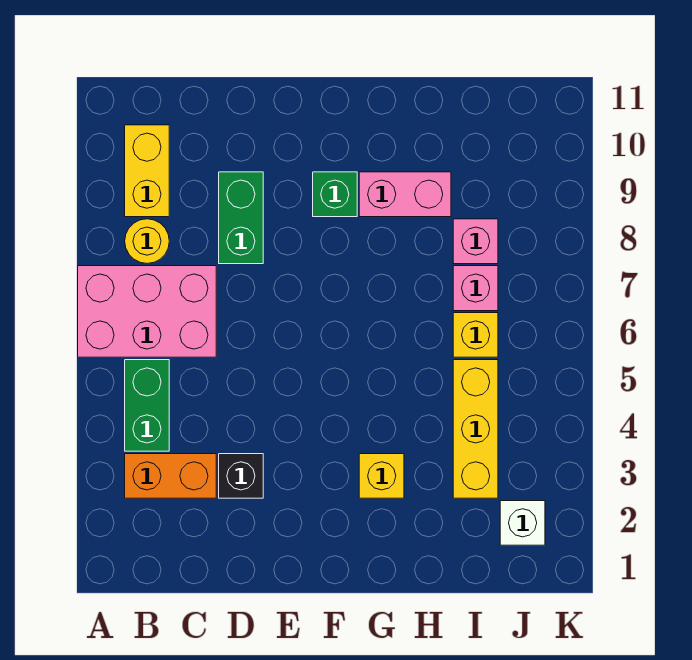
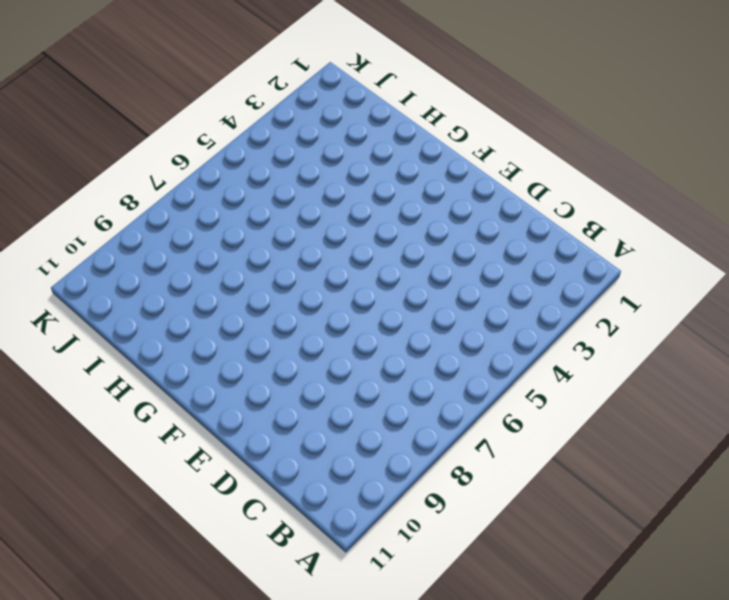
none -> pink 2x3 brick [78,266,216,357]
none -> orange 1x2 brick [125,454,216,498]
none -> green 1x2 brick [125,360,169,451]

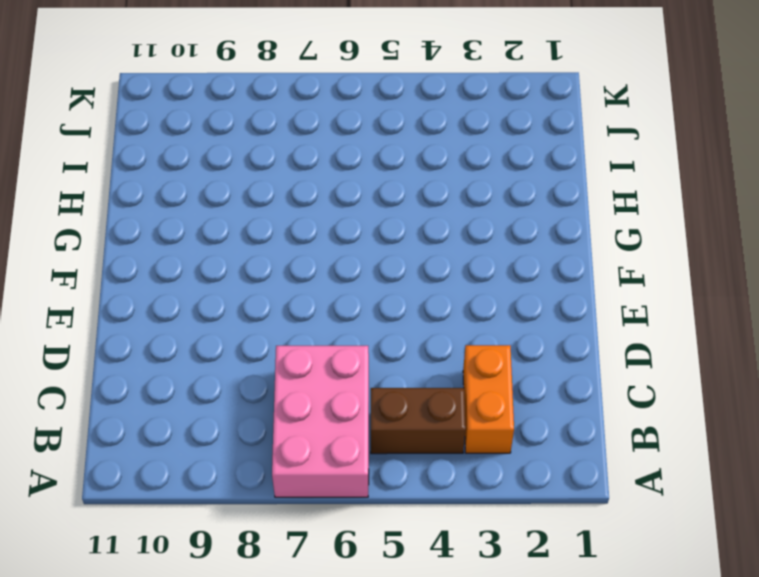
brown 1x2 brick [371,388,466,454] -> green 1x2 brick [125,360,169,451]
none -> yellow 1x1 round brick [125,219,169,264]
none -> yellow 1x2 brick [125,125,169,217]
none -> black 1x1 brick [219,454,263,498]

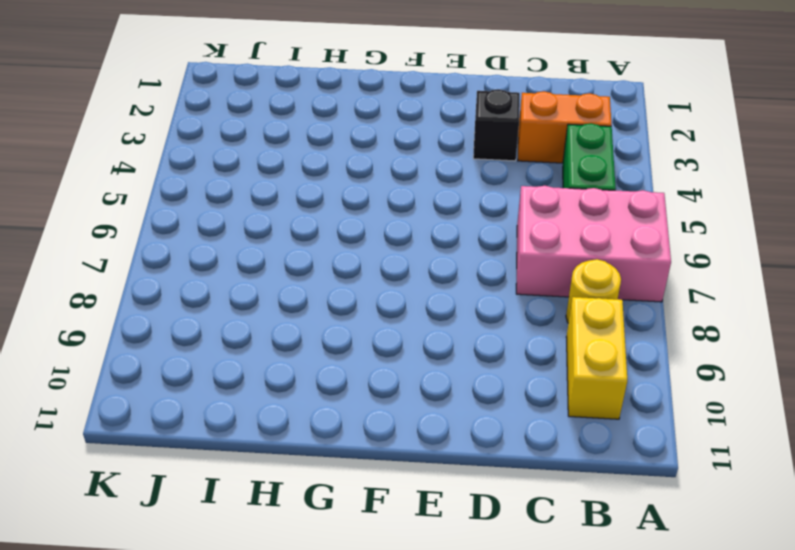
none -> green 1x2 brick [219,172,263,264]
none -> green 1x1 brick [313,172,357,217]
none -> yellow 1x1 brick [359,454,404,498]

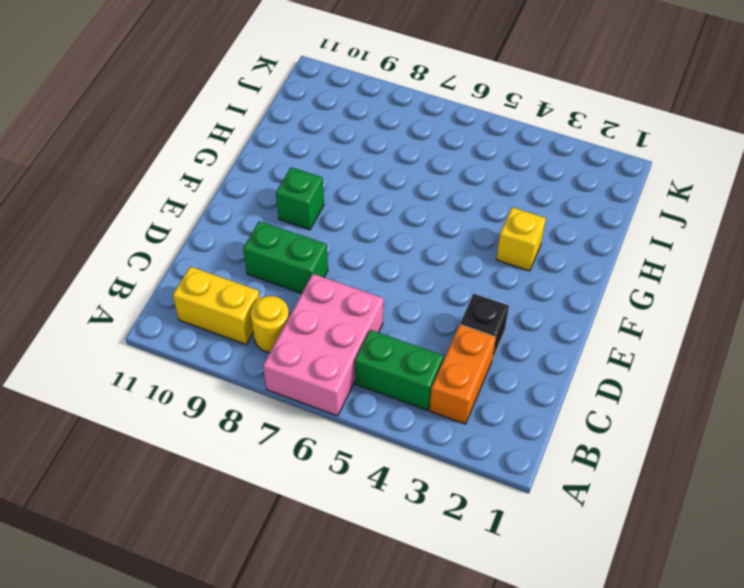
none -> pink 1x2 brick [359,172,451,217]
none -> yellow 1x3 brick [453,360,498,498]
none -> yellow 1x1 brick [453,313,498,357]

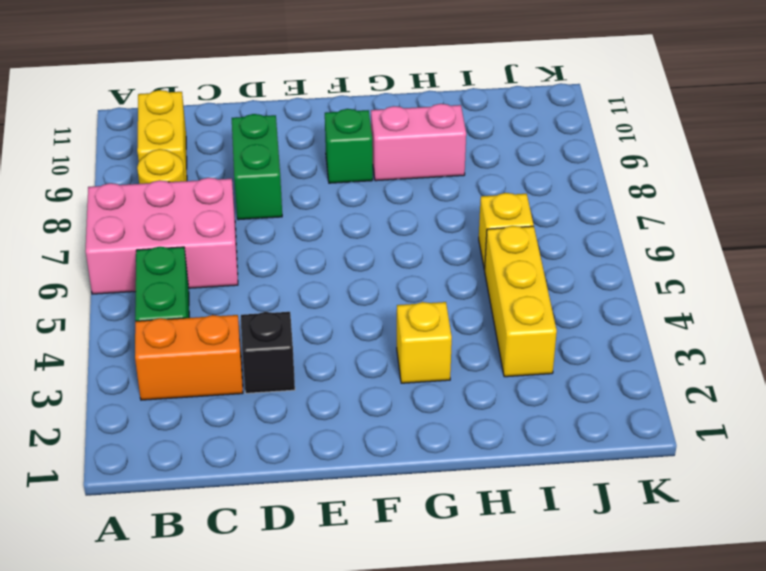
none -> pink 1x1 brick [453,266,498,311]
none -> pink 1x1 brick [453,219,498,264]
none -> white 1x1 brick [500,501,545,545]

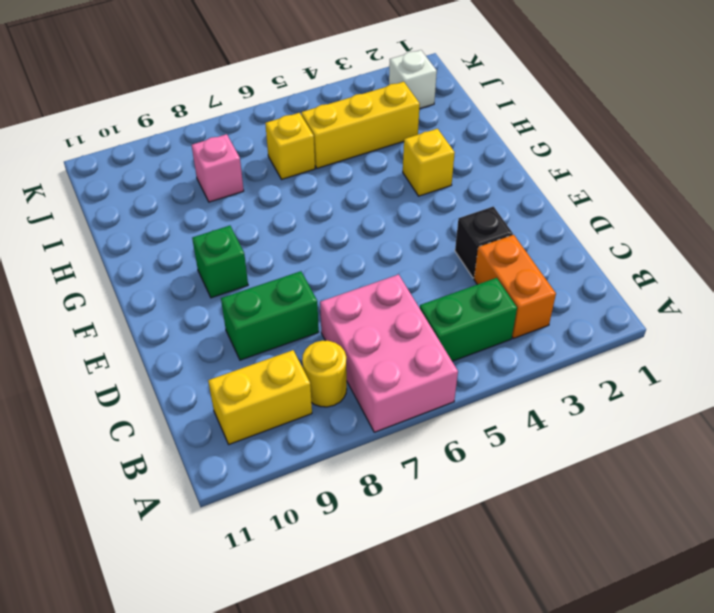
none -> pink 1x2 brick [359,172,451,217]
none -> pink 1x1 brick [453,266,498,311]

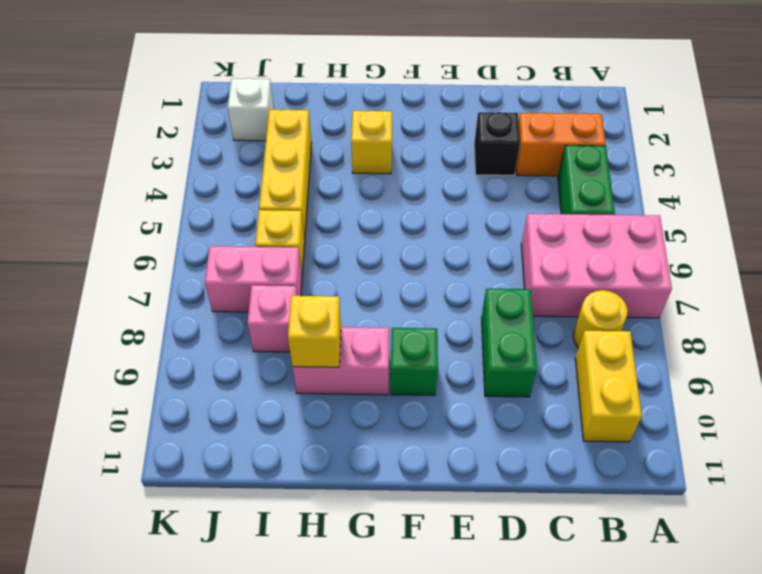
yellow 1x1 brick [288,296,341,367] -> none
pink 1x2 brick [205,246,302,312] -> pink 1x1 brick [453,266,498,311]

